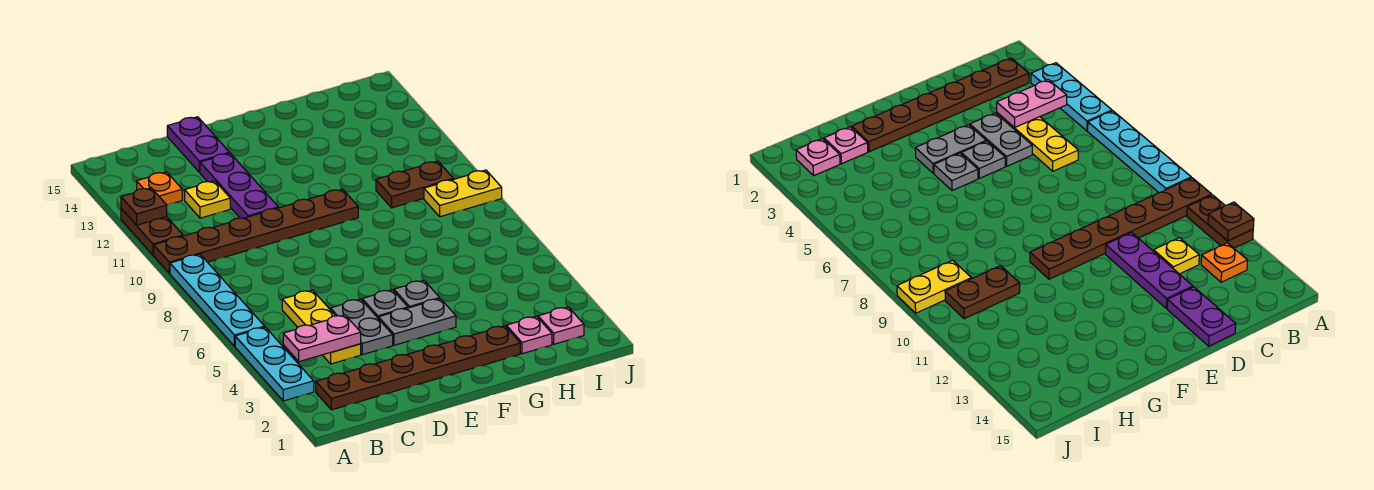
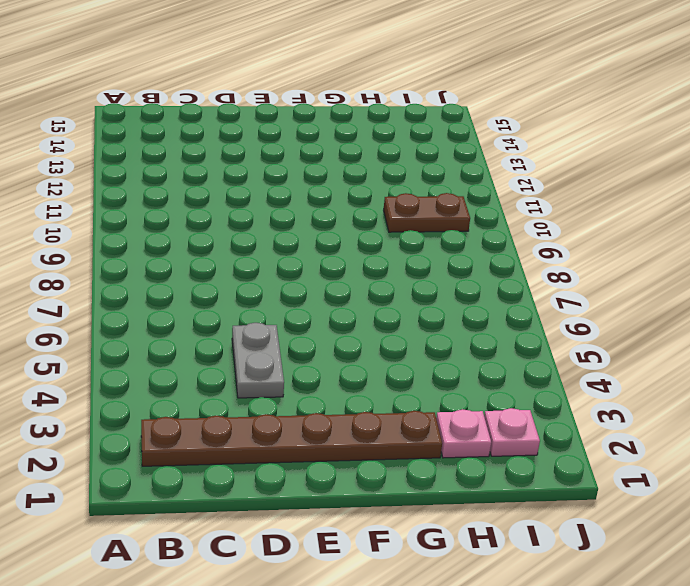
none -> cyan 1x3 plate [235,327,314,401]
none -> cyan 1x4 plate [170,254,265,346]
none -> brown 1x6 plate [154,189,358,273]

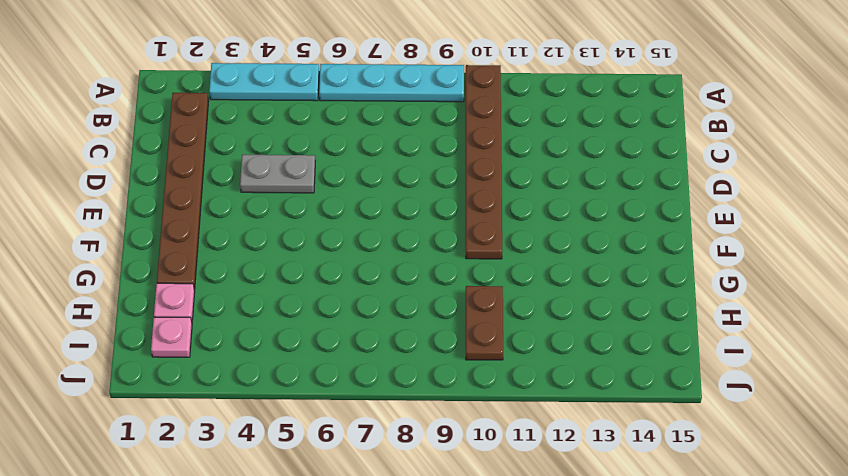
none -> brown 1x2 plate [121,209,183,255]
none -> orange 1x1 plate [137,172,182,205]
none -> yellow 1x3 plate [282,290,361,364]

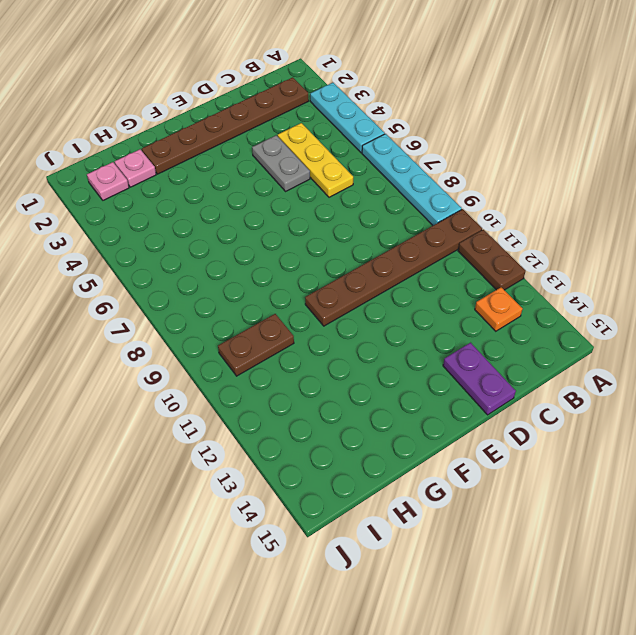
none -> yellow 1x1 plate [185,181,230,218]
none -> purple 1x3 plate [200,153,278,218]
none -> grey 1x2 plate [379,299,456,345]

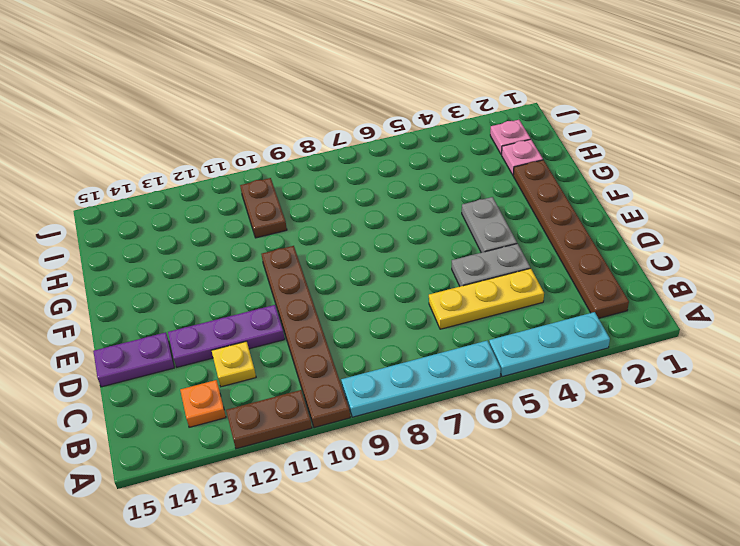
none -> grey 1x1 plate [362,290,408,319]
none -> grey 1x1 plate [394,280,440,308]
none -> yellow 1x2 plate [424,170,502,217]

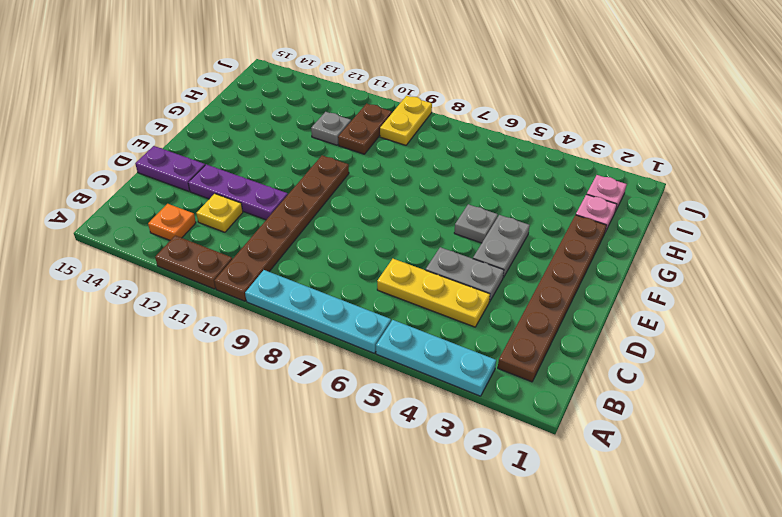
grey 1x1 plate [311,112,351,145] -> grey 1x1 plate moved to [362,290,408,319]
none -> brown 1x1 plate [121,188,167,225]
none -> pink 1x2 plate [283,315,361,362]

